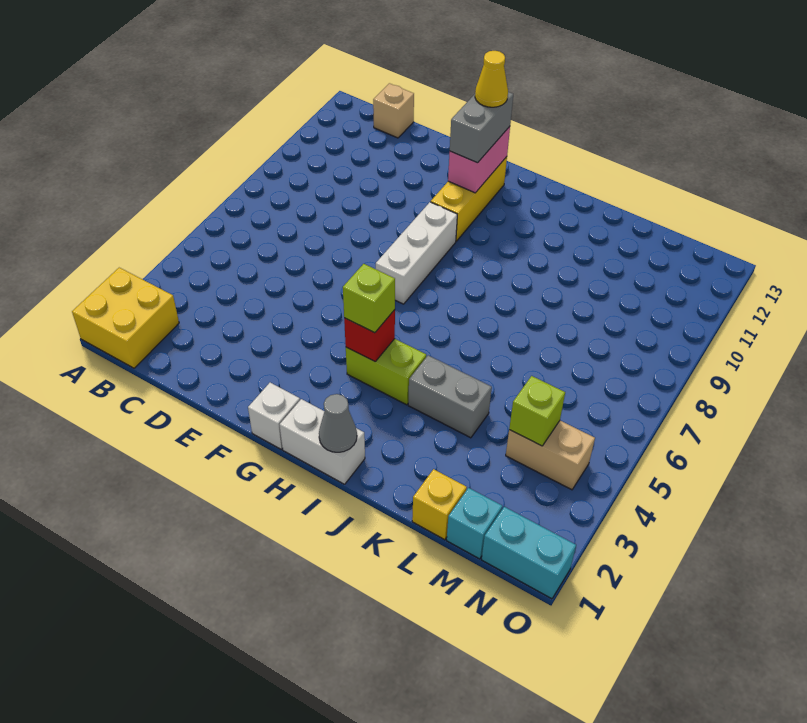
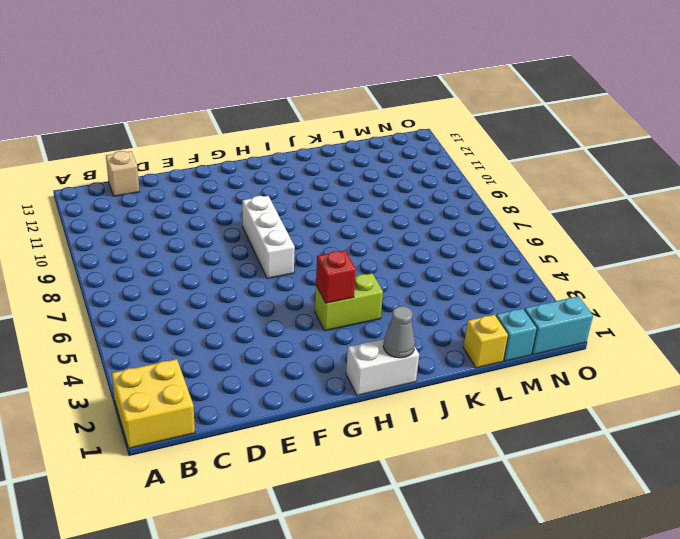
none -> white 1x1 brick [248,383,300,449]
none -> yellow 1x3 brick [431,157,507,241]
none -> grey 1x2 brick [408,355,492,438]

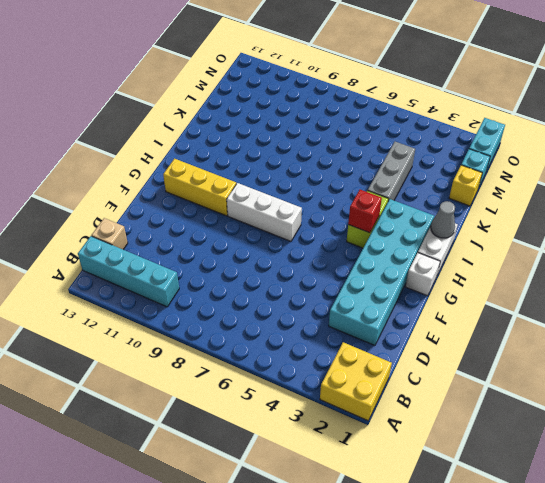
cyan 1x4 brick [78,236,179,307] -> none
cyan 2x6 brick [329,199,434,345] -> none
grey 1x3 brick [368,142,415,201] -> grey 1x2 brick [408,355,492,438]
none -> tan 1x2 brick [506,421,595,490]
none -> pink 1x2 brick [448,127,510,193]
none -> lime 1x1 brick [509,376,565,446]

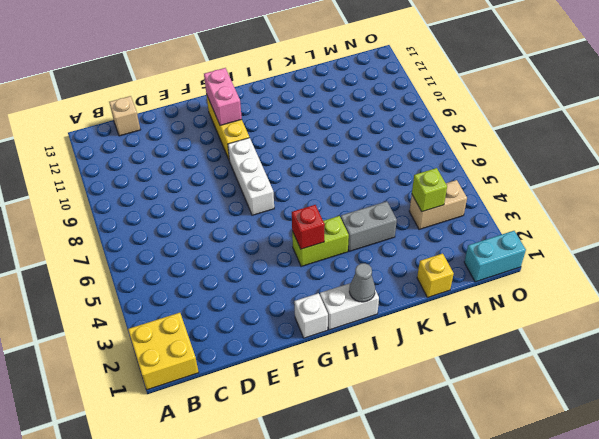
none -> cyan 1x1 brick [447,488,502,559]
none -> grey 1x2 brick [450,92,513,163]
none -> lime 1x1 brick [343,264,395,333]

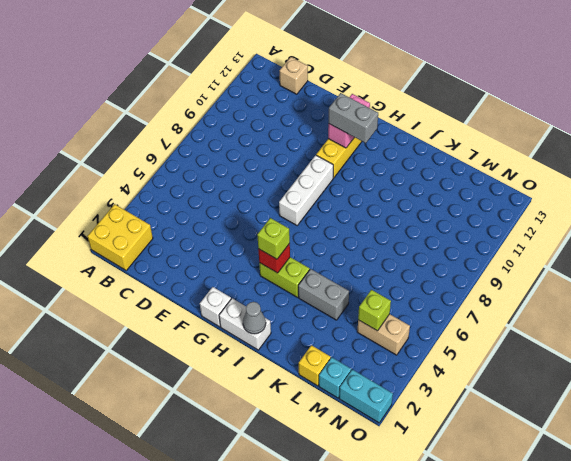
grey 1x2 brick [329,93,378,143] -> grey 1x2 brick turned to [450,92,513,163]
none -> yellow 1x1 cone [475,51,508,107]

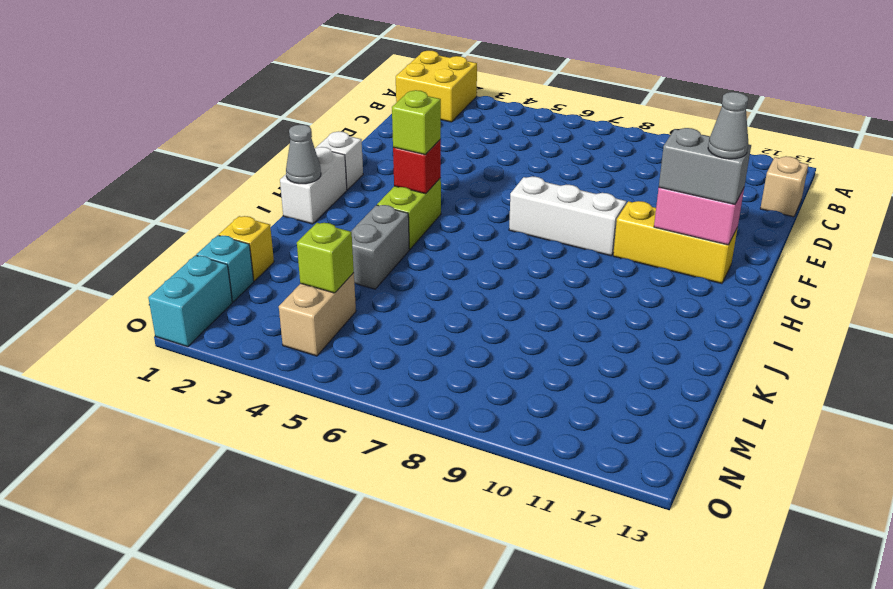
grey 1x1 cone [708,92,748,159] -> yellow 1x1 cone [475,51,508,107]

